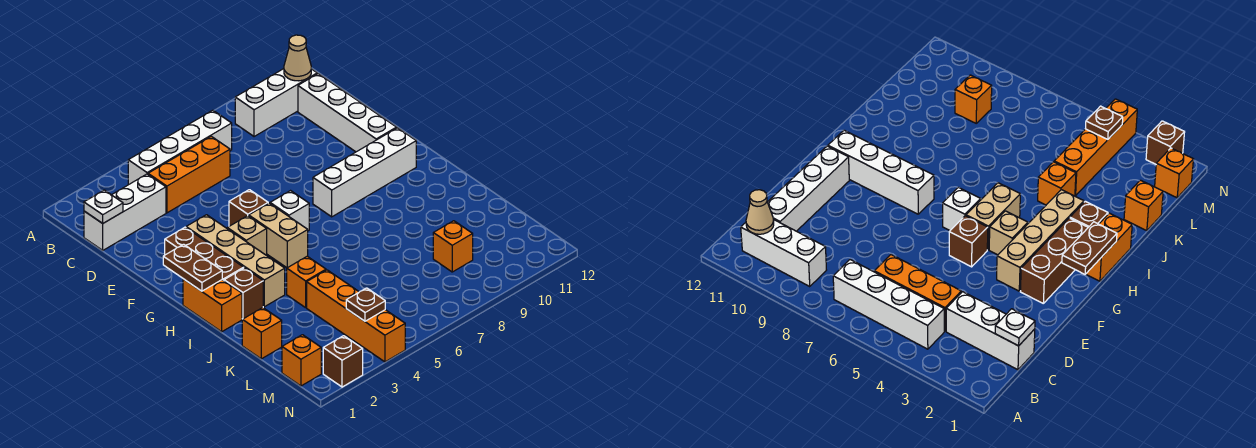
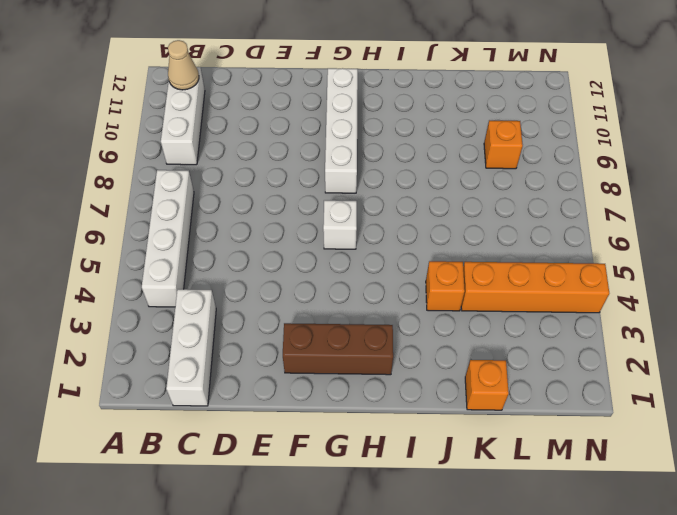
none -> orange 1x3 brick [148,136,230,213]
none -> white 1x4 brick [298,74,397,152]
none -> tan 1x4 brick [186,215,285,307]

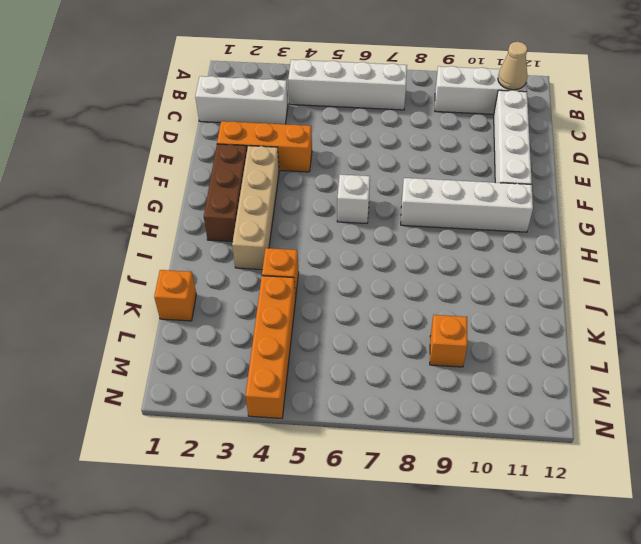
orange 1x3 brick [217,121,312,172] -> orange 1x3 brick moved to [148,136,230,213]
none -> brown 1x1 brick [229,190,268,226]
none -> tan 1x1 brick [227,216,267,255]
none -> tan 1x2 brick [249,203,308,268]

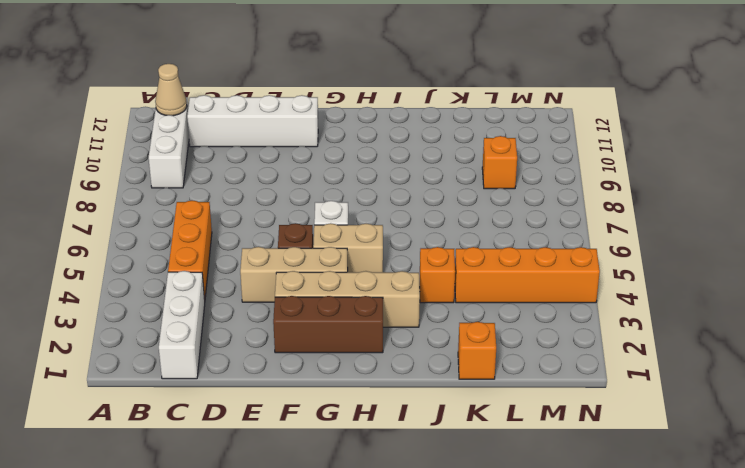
tan 1x3 brick [240,247,348,302] -> tan 1x1 brick [227,216,267,255]
none -> white 1x4 brick [128,110,232,185]
none -> white 1x4 brick [313,128,416,217]
none -> orange 1x2 brick [183,279,242,332]

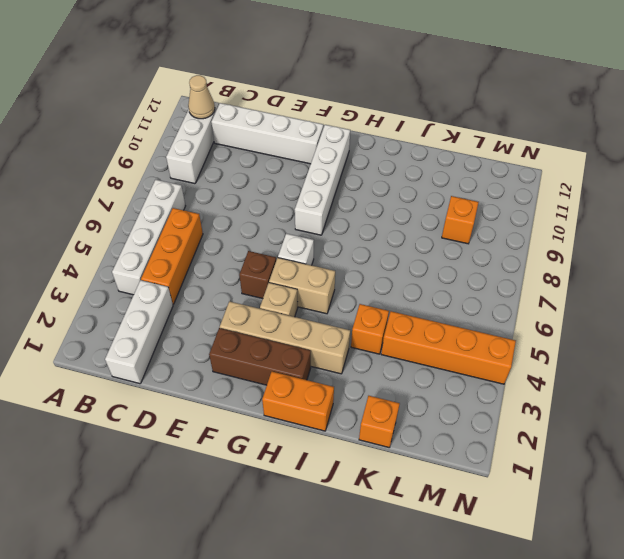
none -> brown 1x1 brick [224,268,263,319]
none -> orange 1x1 brick [282,335,321,386]
none -> brown 1x1 brick [323,336,363,387]

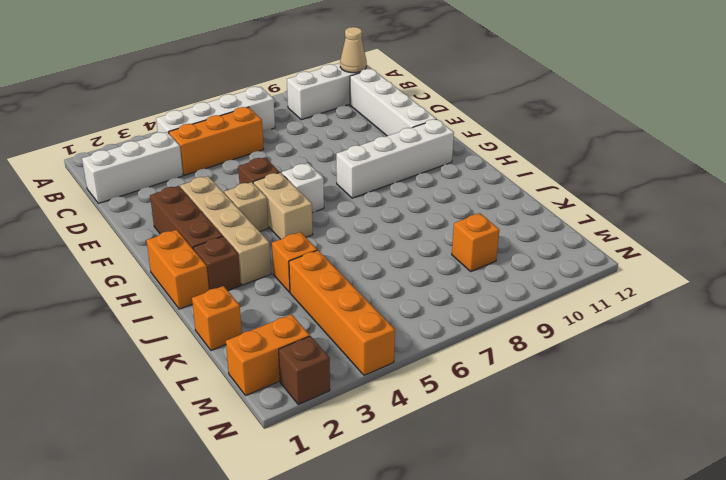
orange 1x2 brick [226,314,310,396] -> orange 1x1 brick [282,335,321,386]
none -> white 1x1 plate [84,190,123,223]
none -> brown 1x2 plate [163,244,222,291]
none -> brown 1x1 plate [346,288,385,321]

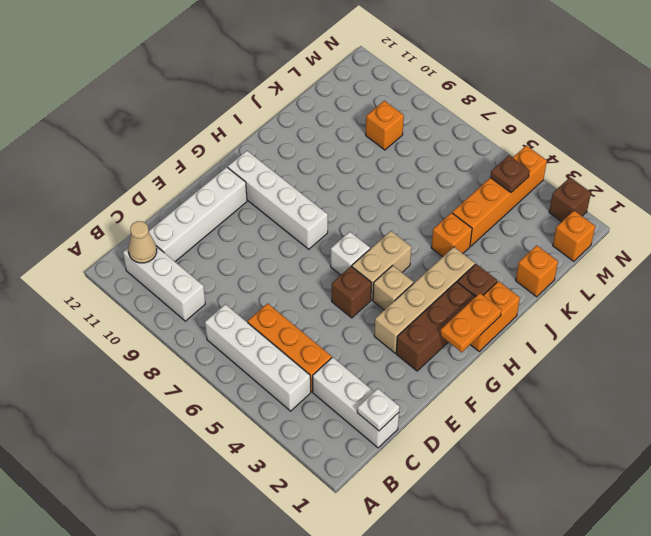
orange 1x2 plate [440,293,501,352] -> brown 1x2 plate [163,244,222,291]

